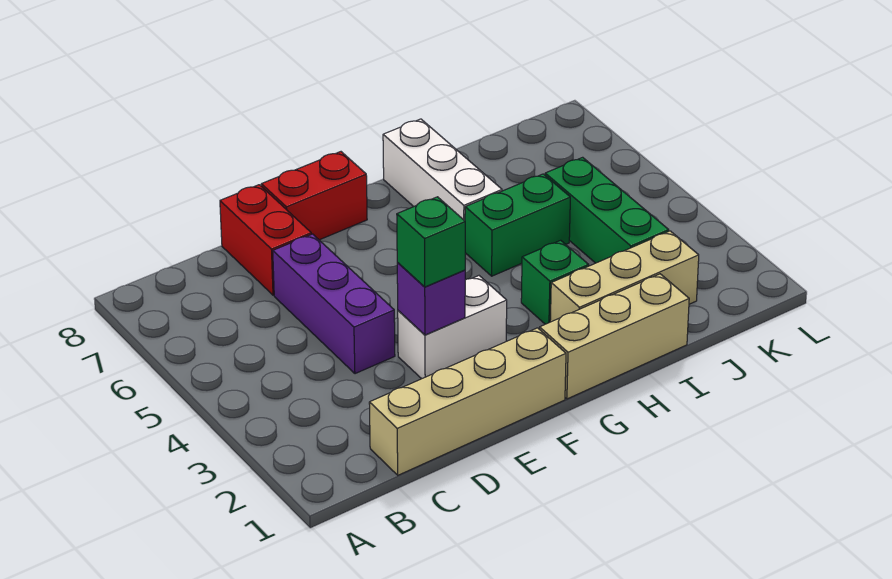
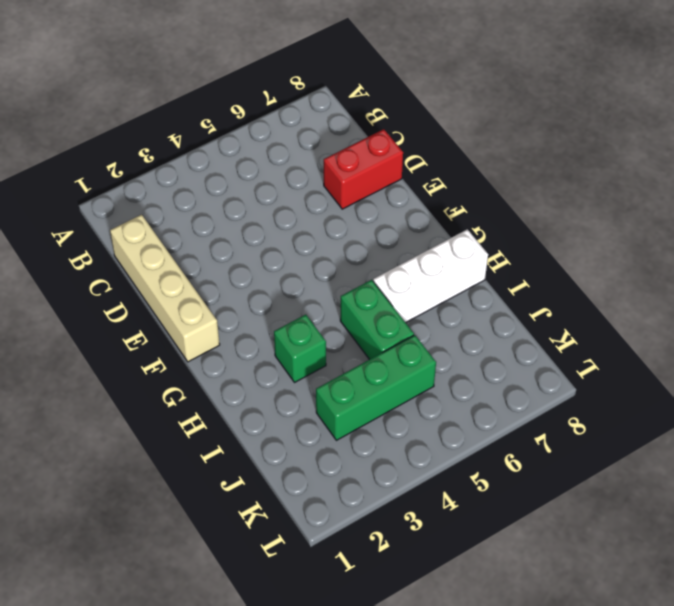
none -> purple 1x3 brick [273,234,395,374]
none -> white 1x2 brick [398,276,507,379]
none -> red 1x2 brick [261,152,367,240]

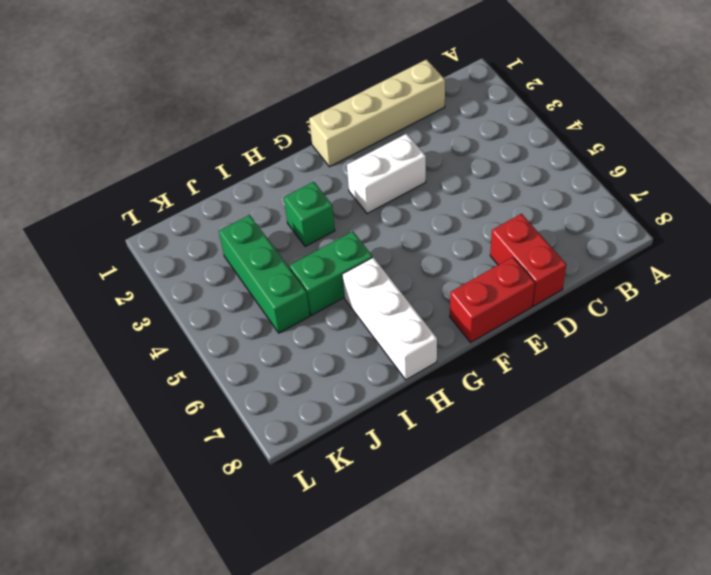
none -> purple 1x3 brick [273,234,395,374]
none -> tan 1x3 brick [540,274,689,399]
none -> tan 1x3 brick [550,231,699,322]

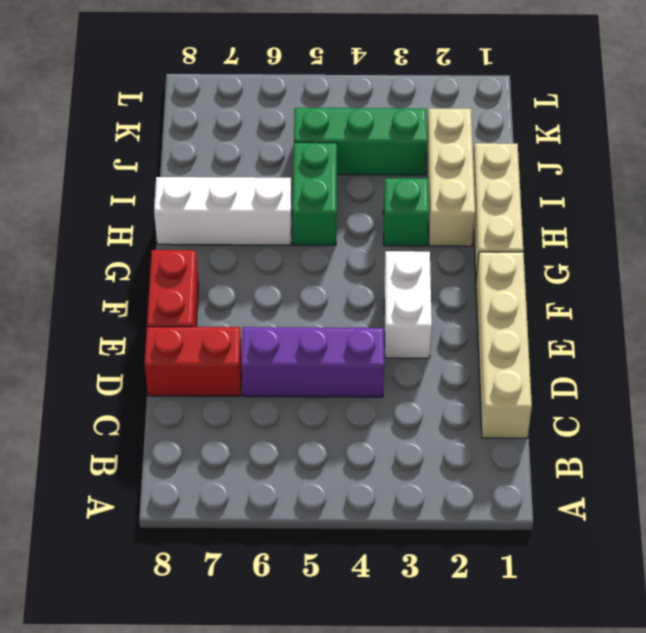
none -> purple 1x1 brick [397,263,465,335]
none -> green 1x1 brick [397,197,465,287]

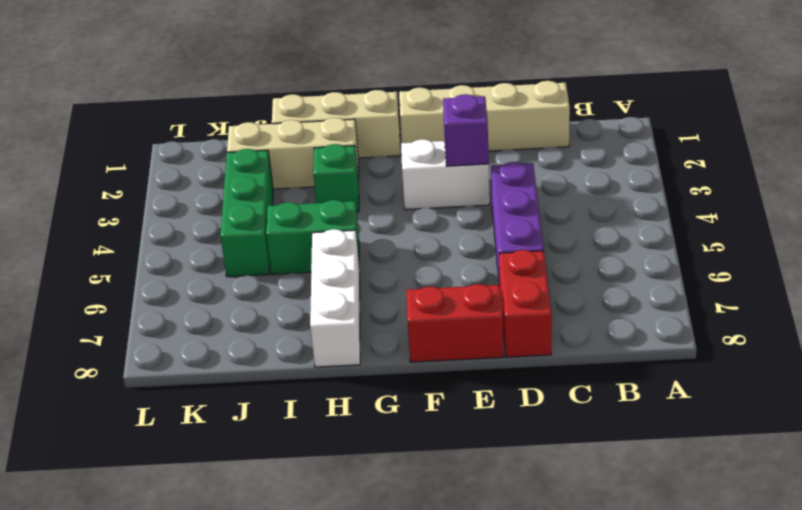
none -> green 1x1 brick [397,197,465,287]

